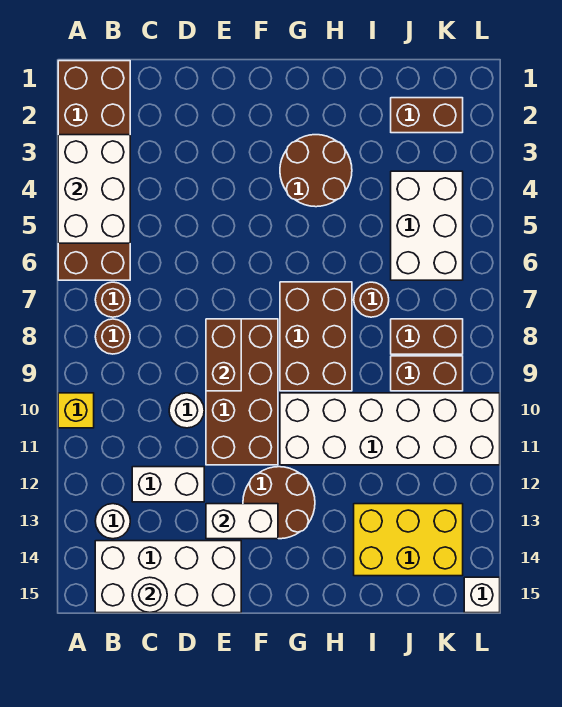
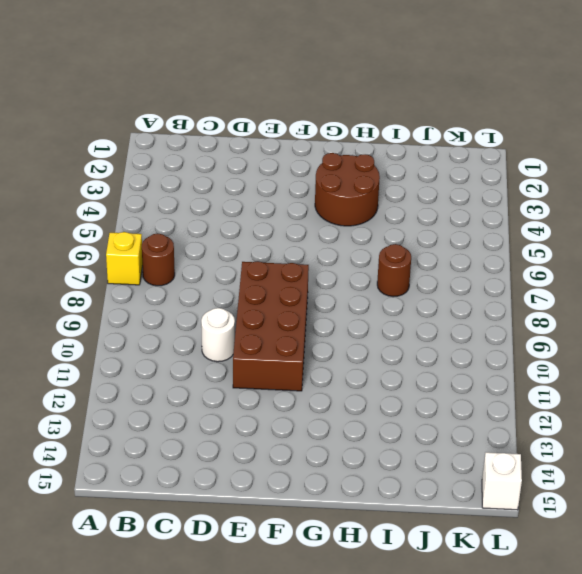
yellow 1x1 brick [106,232,142,285] -> yellow 1x1 brick moved to [58,393,94,428]
none -> brown 2x6 brick [58,61,130,280]
none -> brown 1x1 round brick [95,319,130,354]
none -> white 1x1 round brick [95,504,130,539]

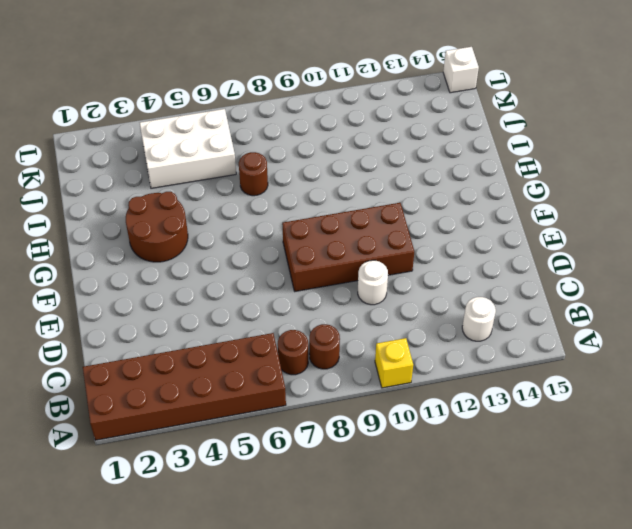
none -> white 2x4 brick [95,541,241,613]
none -> white 1x2 brick [132,467,204,502]
none -> brown 2x2 round brick [243,467,315,539]

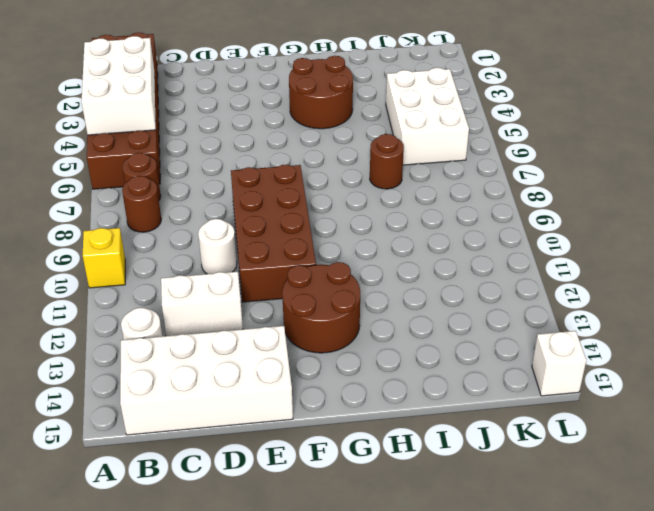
none -> brown 2x3 brick [280,282,352,391]
none -> white 2x6 brick [280,393,500,465]
none -> yellow 2x3 brick [354,504,463,576]

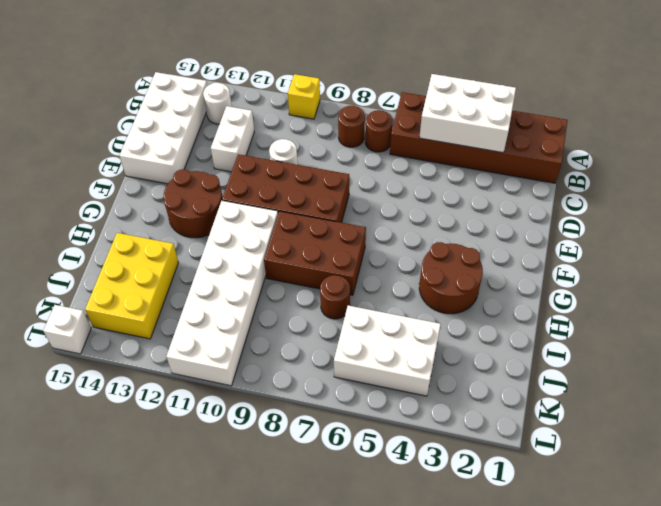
none -> brown 1x2 brick [391,98,463,133]
none -> brown 1x2 brick [391,319,463,354]
none -> brown 1x2 brick [391,356,463,391]

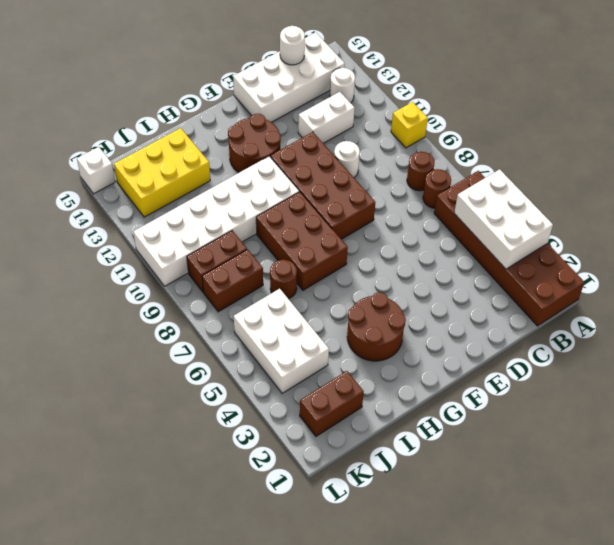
none -> brown 1x2 brick [206,319,241,391]
none -> white 1x2 brick [206,504,278,539]

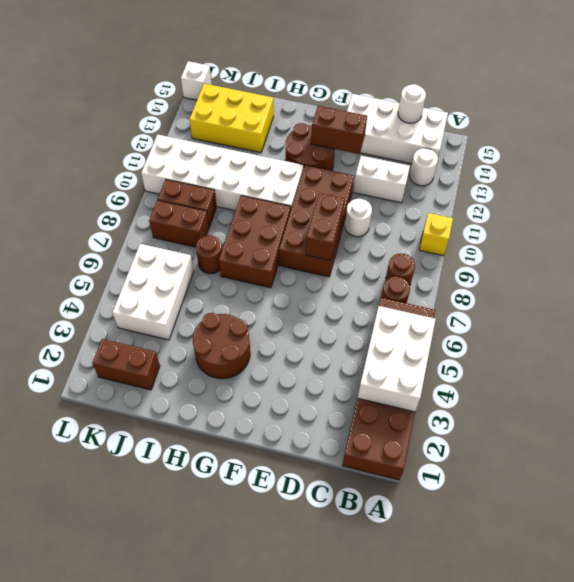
brown 1x2 brick [311,106,367,154] -> white 1x2 brick [206,504,278,539]

